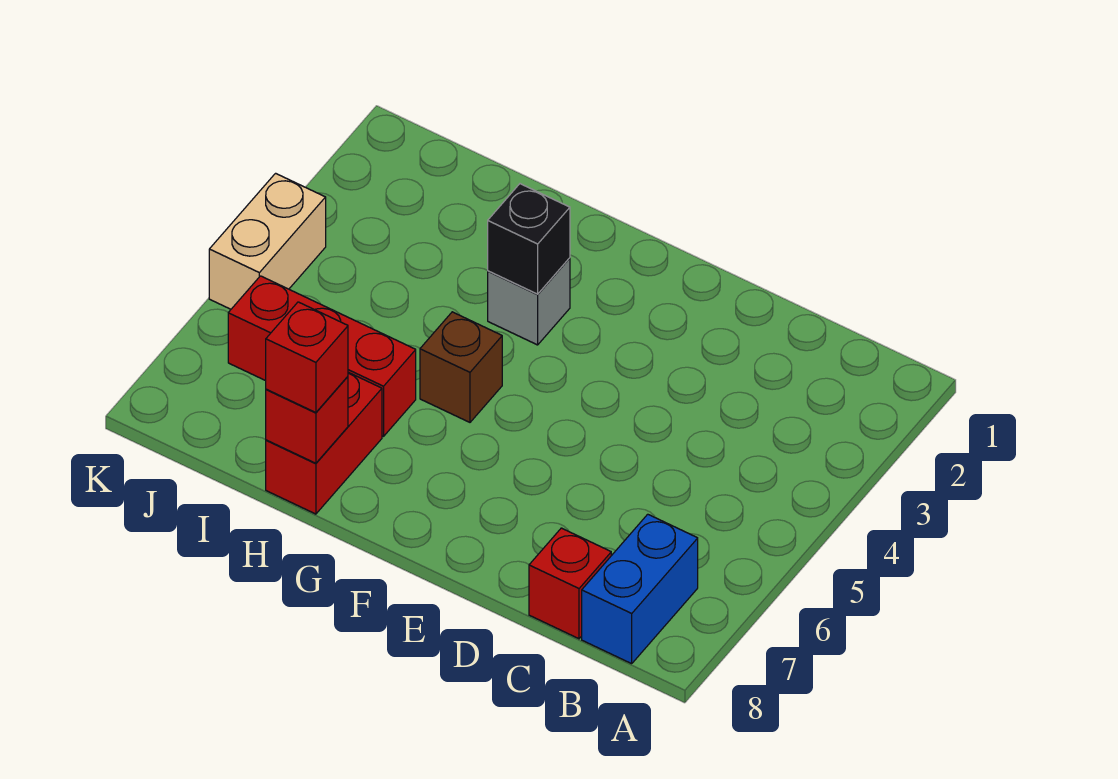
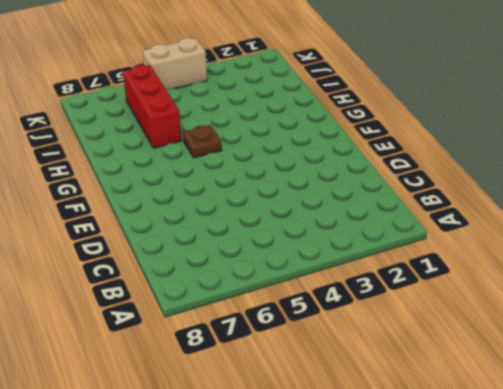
brown 1x1 plate [183,125,222,158] -> brown 1x1 brick [420,312,502,422]
none -> blue 1x2 brick [582,514,698,664]
none -> red 1x1 brick [529,528,611,639]

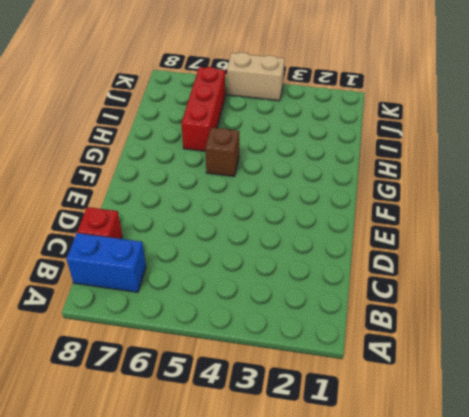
none -> grey 1x1 brick [488,258,570,345]
none -> red 1x2 brick [266,372,382,514]

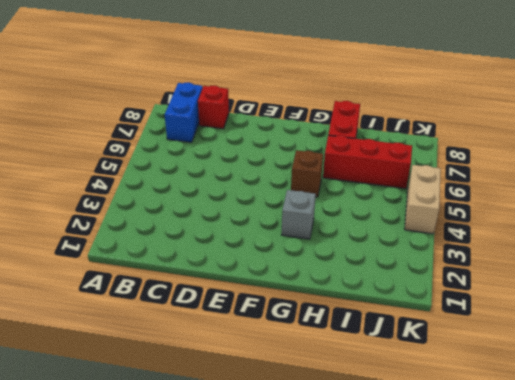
none -> black 1x1 brick [488,184,570,294]
none -> red 1x1 brick [266,377,348,463]

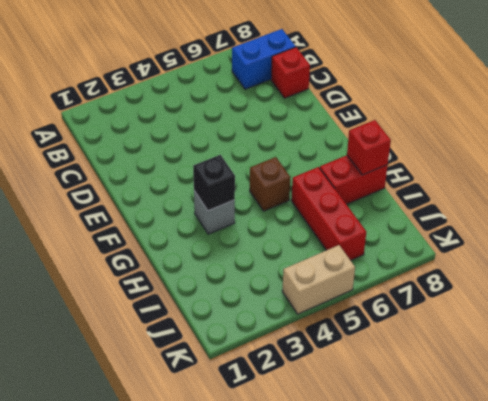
none -> red 1x1 brick [266,302,348,413]

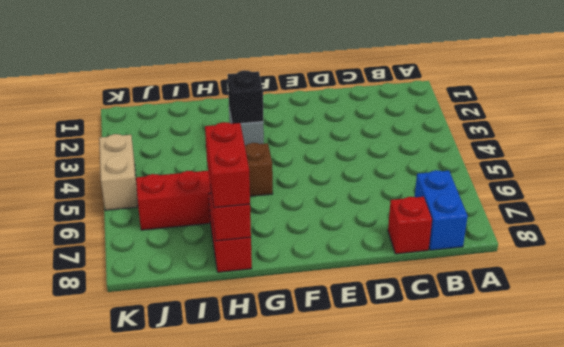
red 1x2 brick [205,122,250,208] -> red 1x1 brick [266,302,348,413]

